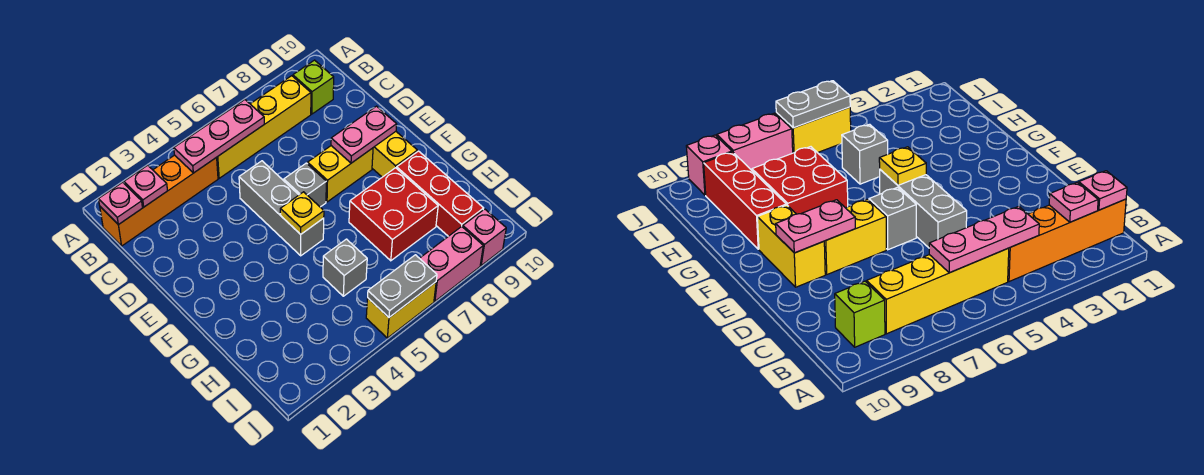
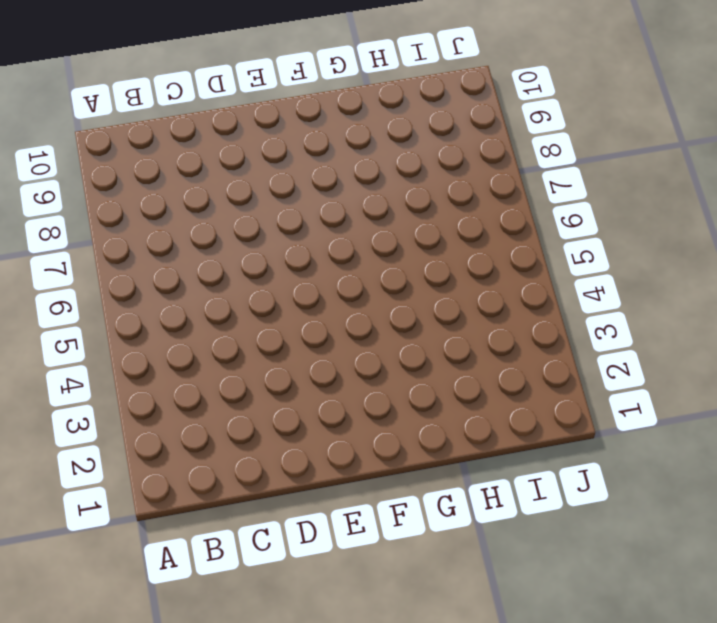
none -> orange 1x4 brick [100,155,218,246]
none -> yellow 1x4 brick [217,76,311,178]
none -> lime 1x1 brick [293,60,334,114]

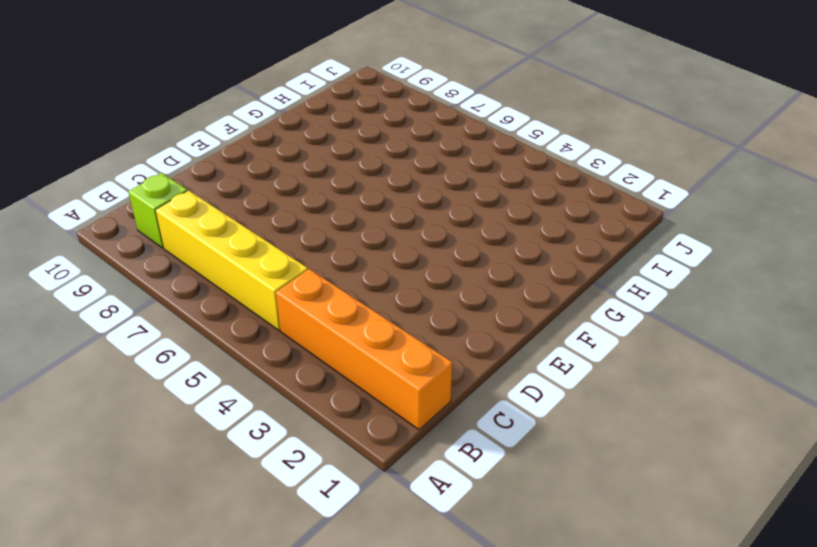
none -> grey 1x3 brick [239,161,324,256]
none -> grey 1x1 brick [284,163,326,207]
none -> yellow 1x2 brick [308,146,373,202]

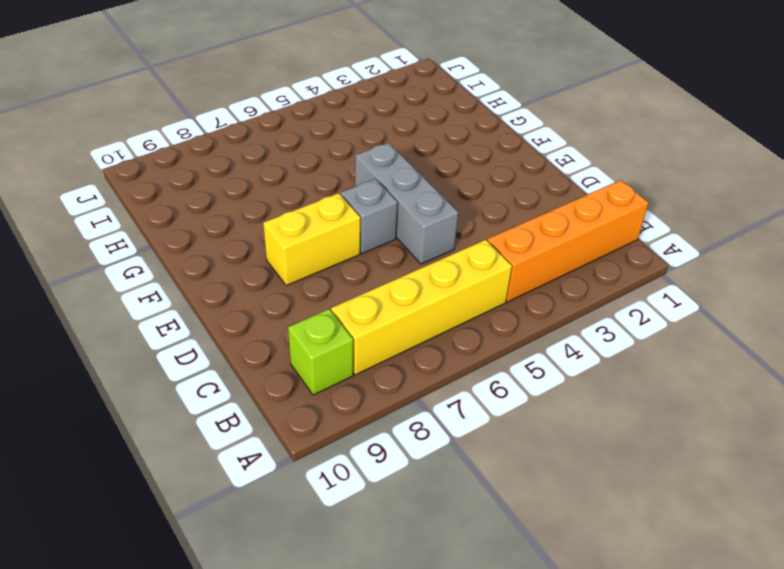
none -> yellow 1x2 brick [372,132,417,177]
none -> red 2x2 brick [349,168,438,261]
none -> red 1x3 brick [397,151,484,236]

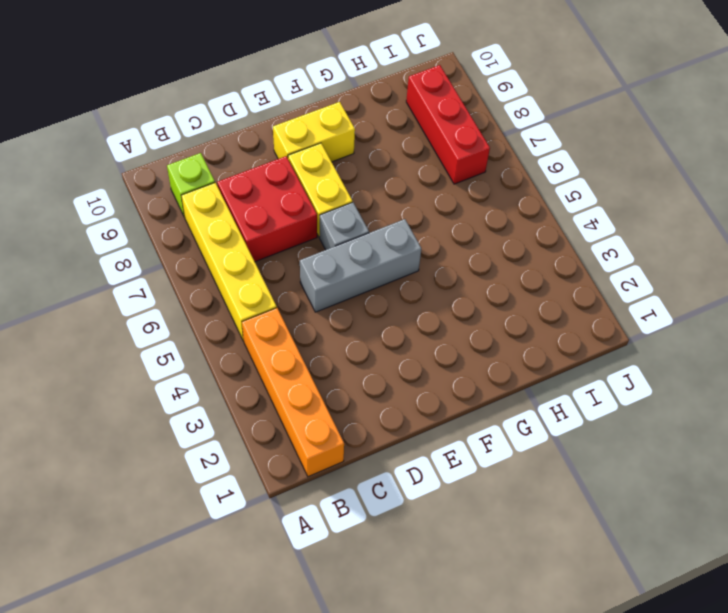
red 2x2 brick [217,156,317,262] -> red 2x2 brick moved to [349,168,438,261]
red 1x3 brick [406,65,490,184] -> red 1x3 brick turned to [397,151,484,236]
none -> grey 1x1 brick [323,239,367,296]
none -> yellow 1x2 brick [366,282,436,338]
none -> pink 1x2 brick [420,226,483,301]

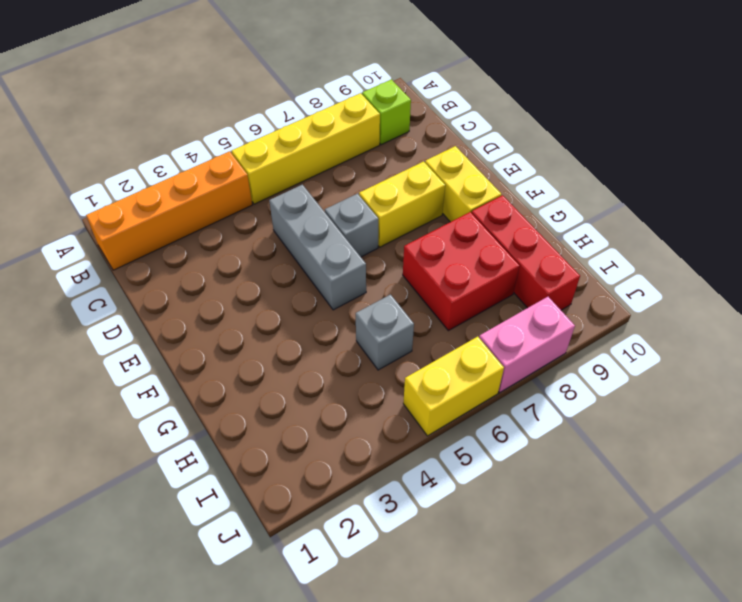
none -> pink 1x1 brick [463,209,506,266]
none -> pink 1x1 plate [99,182,142,225]
none -> pink 1x1 plate [124,165,168,207]

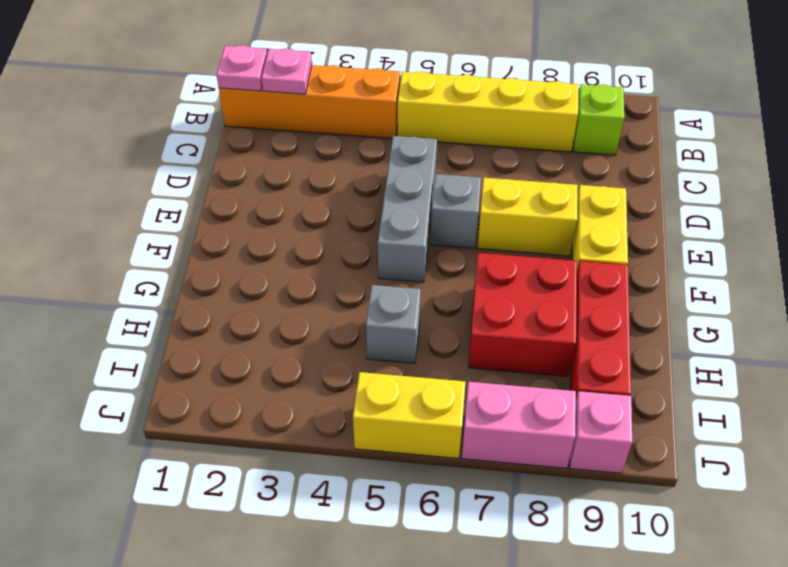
none -> pink 1x3 plate [174,100,264,173]
none -> pink 1x2 plate [331,106,397,163]
none -> yellow 1x1 plate [280,192,324,234]

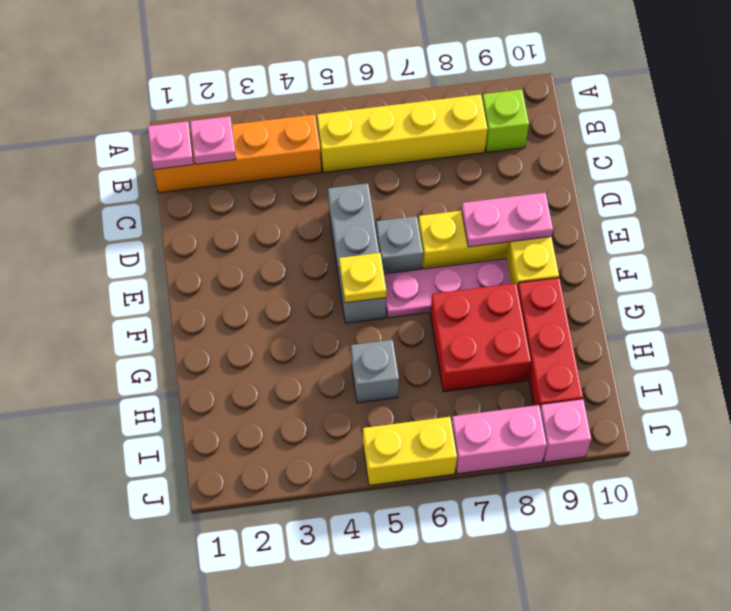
pink 1x3 plate [384,259,511,318] -> pink 1x3 plate moved to [174,100,264,173]
none -> grey 1x2 plate [368,255,437,317]

